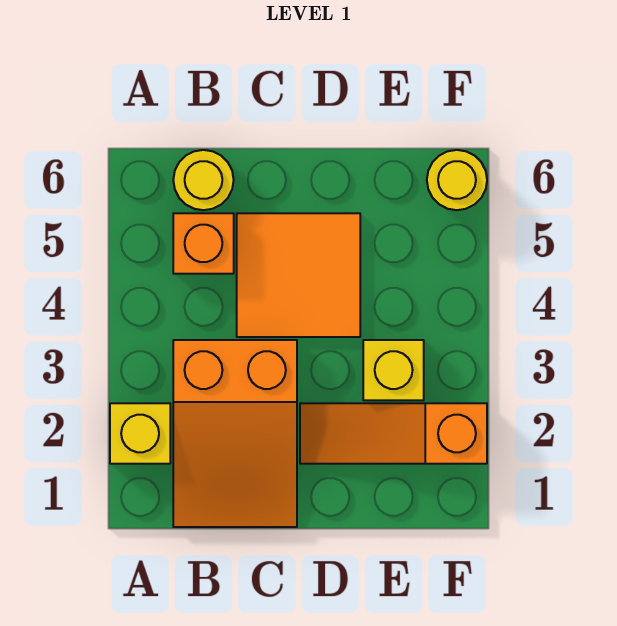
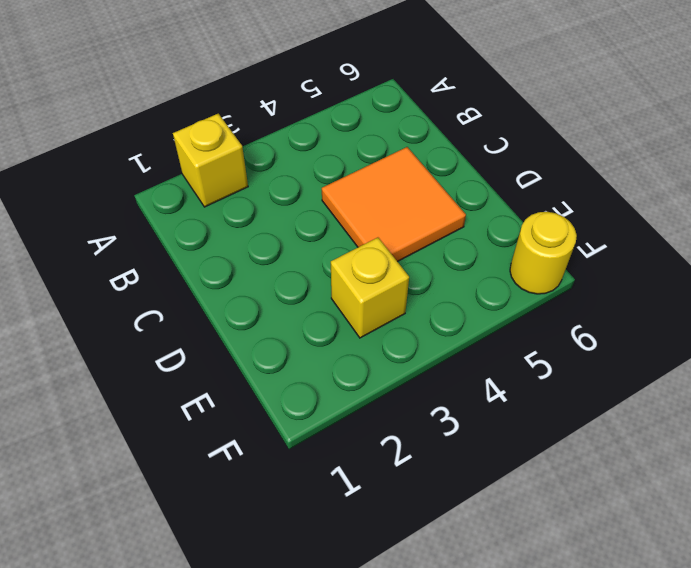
none -> orange 2x3 slope [173,340,297,527]
none -> orange 1x1 brick [173,213,234,274]

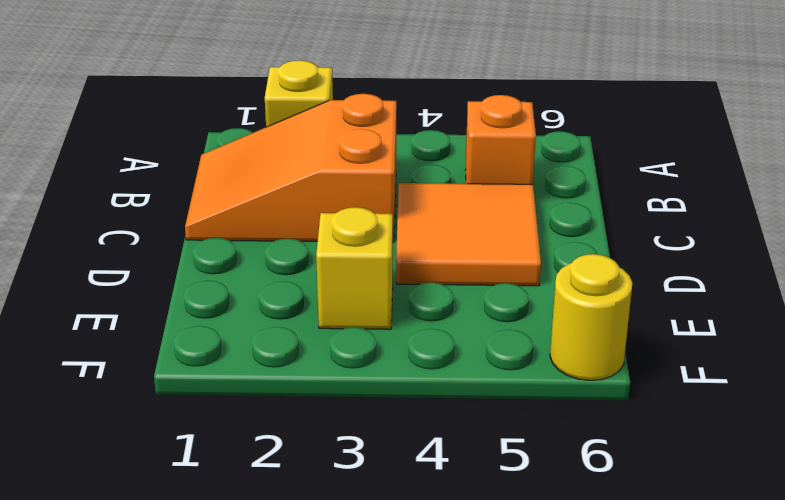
none -> yellow 1x1 round brick [173,150,234,210]
none -> orange 1x3 slope [300,403,487,464]

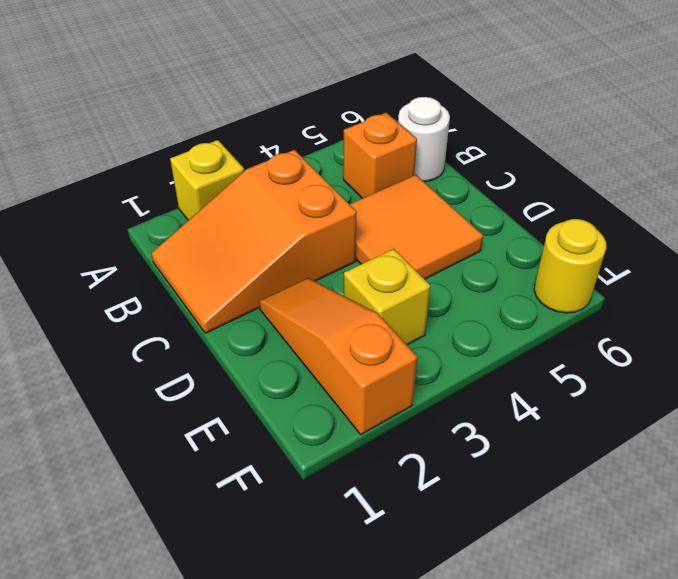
white 1x1 round brick [398,97,450,182] -> yellow 1x1 round brick [173,150,234,210]

